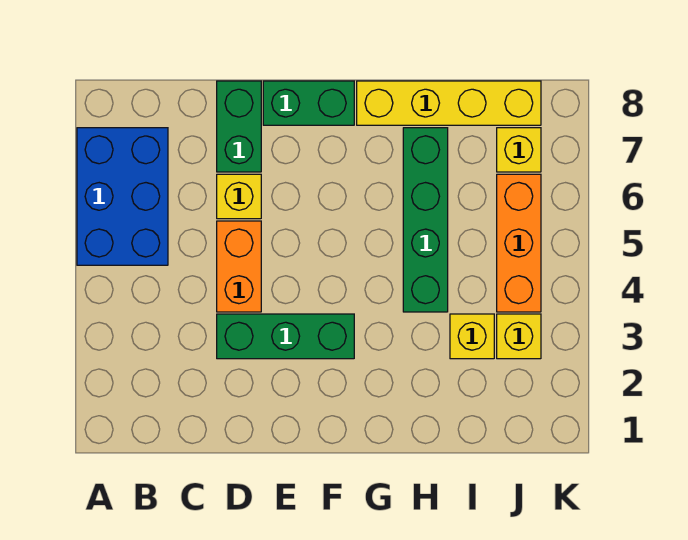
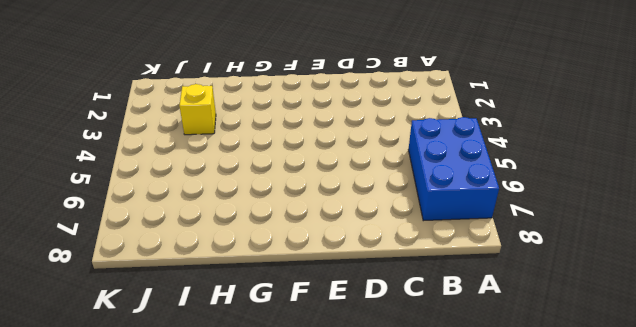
none -> green 1x3 brick [217,314,354,359]
none -> orange 1x2 brick [217,221,261,312]
none -> yellow 1x1 brick [217,174,261,219]

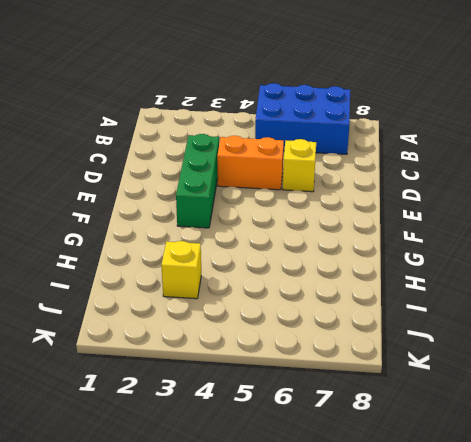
none -> green 1x2 brick [217,81,261,172]
none -> green 1x2 brick [263,81,354,125]
none -> yellow 1x4 brick [357,81,541,125]

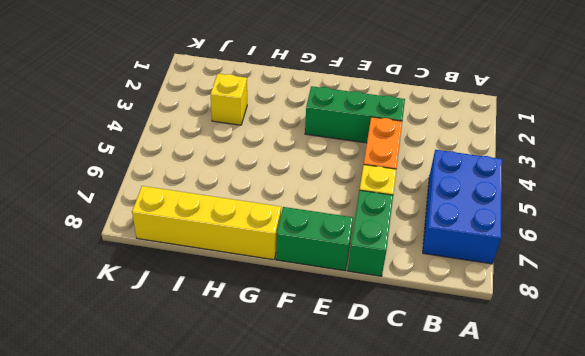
none -> green 1x4 brick [403,128,448,312]
none -> yellow 1x1 brick [497,314,541,359]
none -> orange 1x3 brick [497,174,541,312]

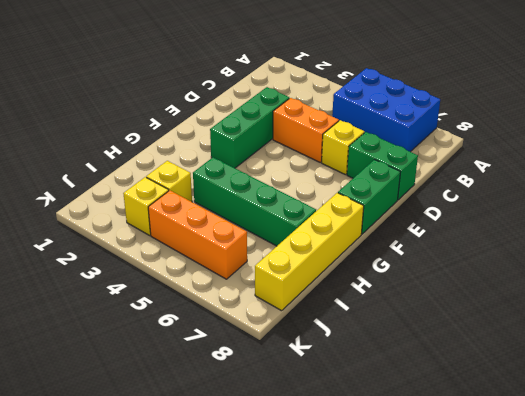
none -> yellow 1x1 brick [497,128,541,172]

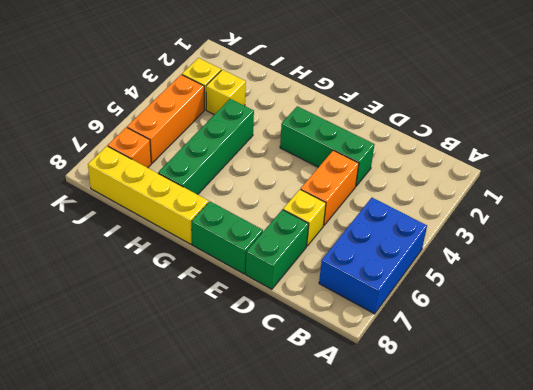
orange 1x1 brick [108,127,151,168] -> yellow 1x1 brick [497,128,541,172]

